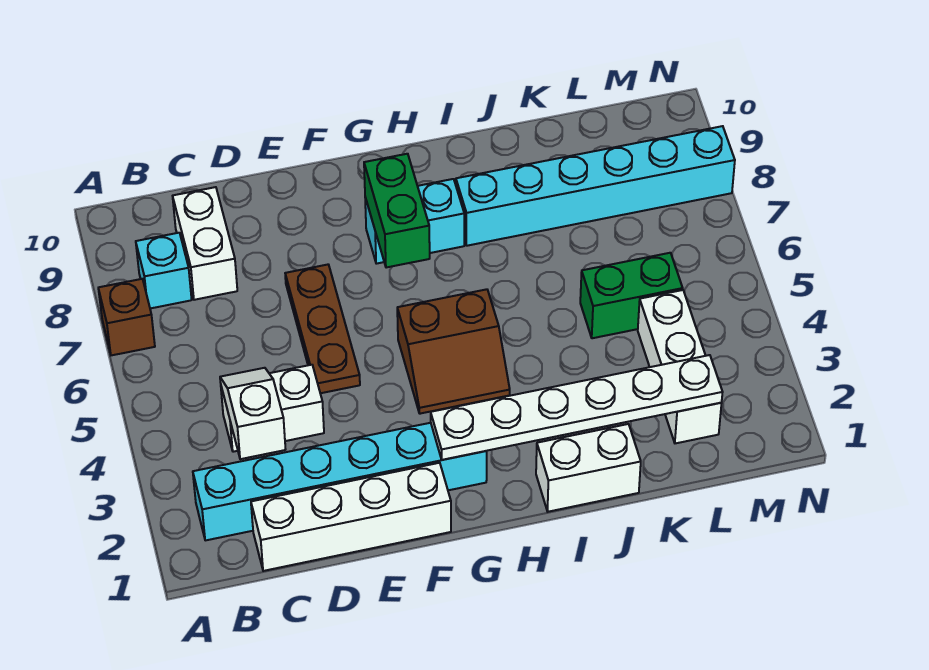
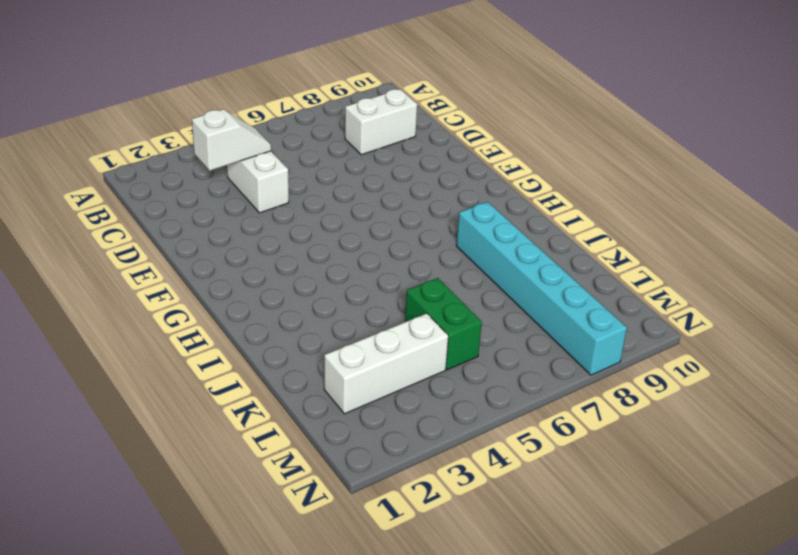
none -> brown 1x1 brick [98,279,155,355]
none -> cyan 1x6 brick [193,423,487,540]
none -> cyan 1x1 brick [136,233,192,308]

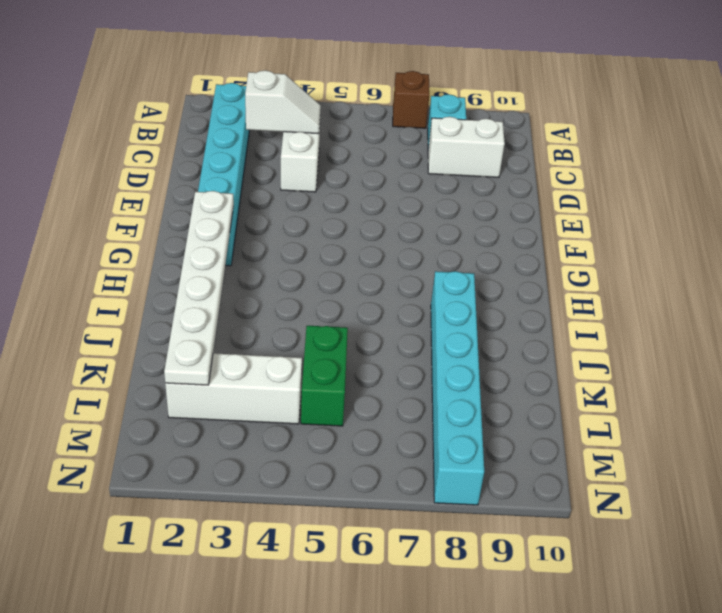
none -> white 1x4 brick [251,463,451,571]
none -> brown 1x3 plate [285,265,360,393]
none -> brown 2x2 slope [397,289,510,414]

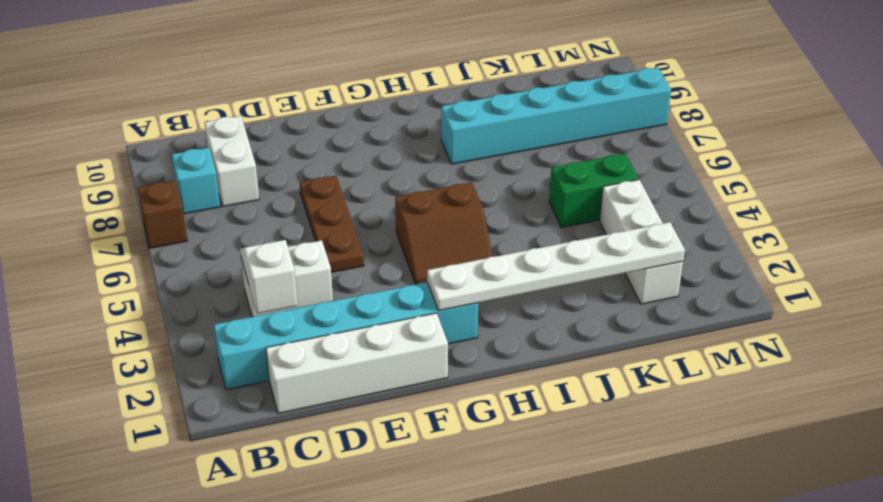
none -> cyan 1x2 brick [365,179,464,264]
none -> white 1x2 brick [536,424,641,512]
none -> green 1x2 brick [364,154,430,268]

